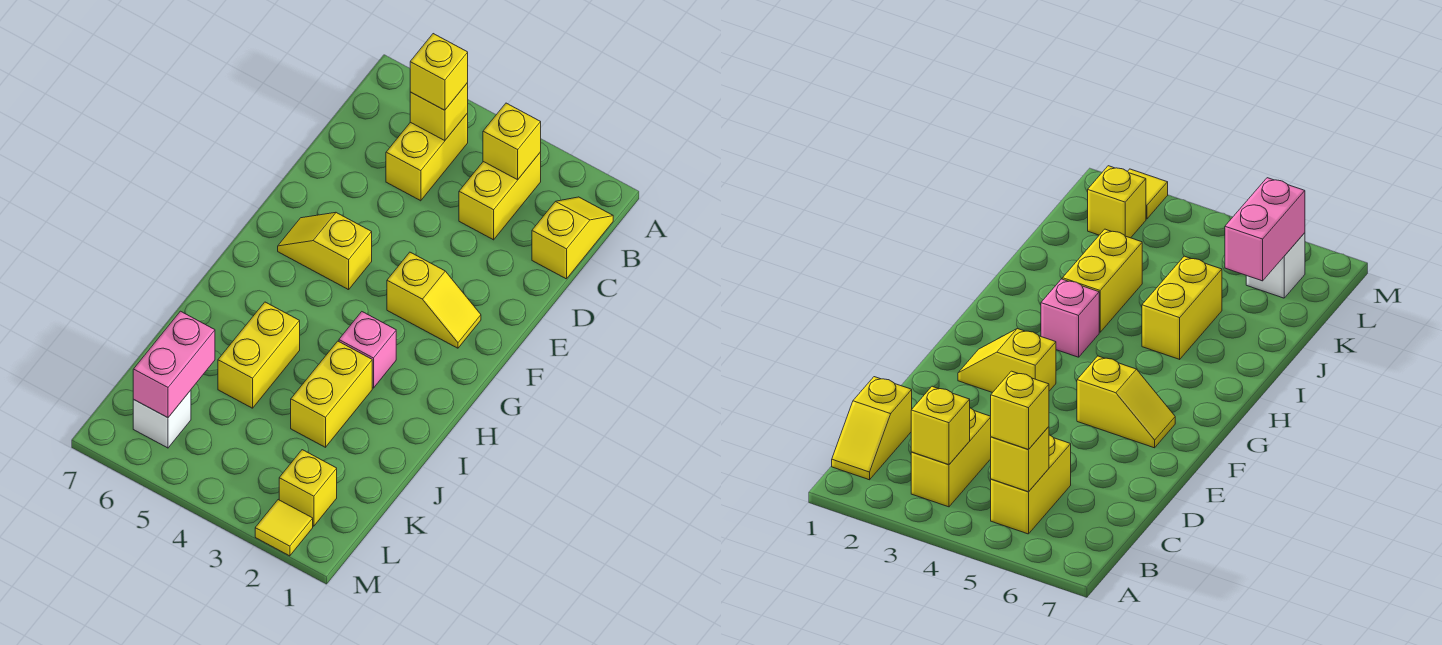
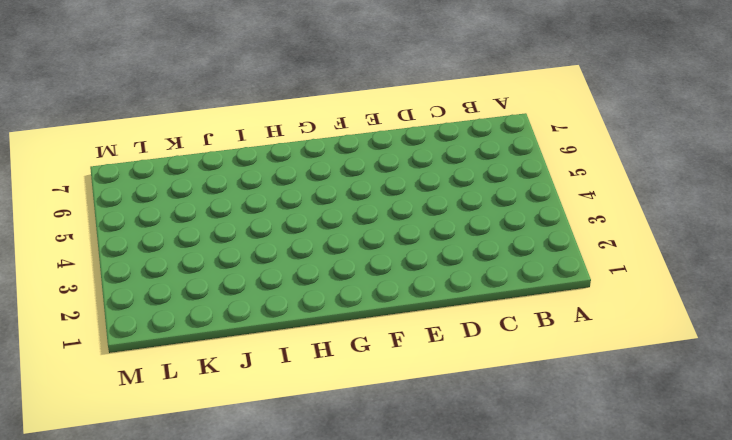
none -> yellow 1x2 slope [532,197,613,279]
none -> yellow 1x2 brick [459,152,541,240]
none -> yellow 1x2 brick [386,113,468,201]

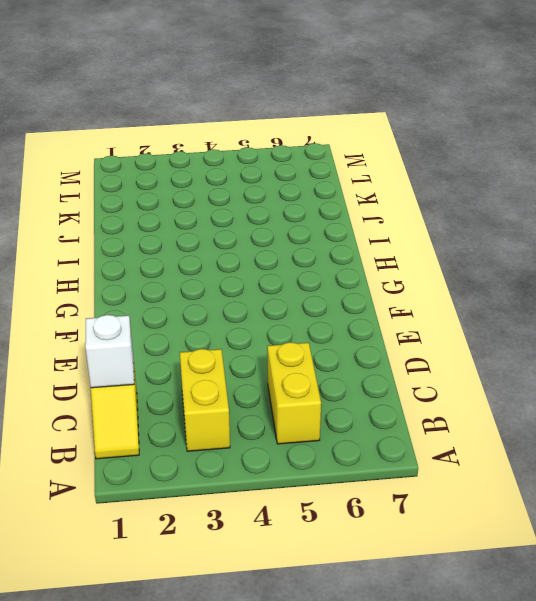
white 1x1 brick [85,315,134,388] -> white 1x1 brick moved to [133,390,191,448]
none -> yellow 1x2 slope [387,252,481,348]
none -> yellow 1x2 slope [278,212,372,290]
none -> pink 1x1 brick [339,312,396,388]

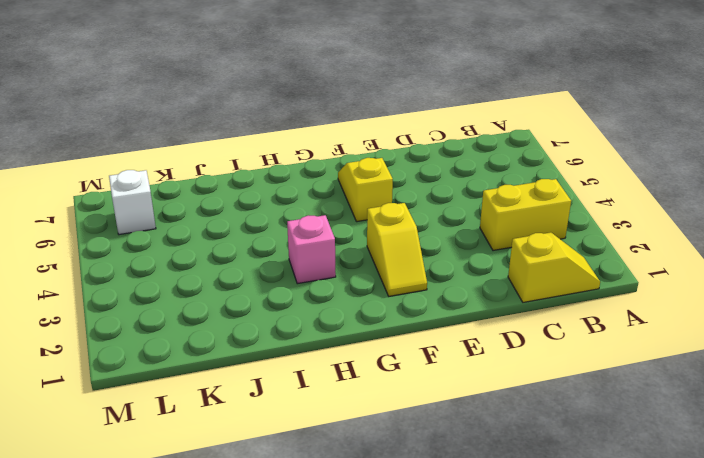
none -> yellow 1x2 brick [386,113,468,201]
none -> yellow 1x2 brick [291,341,372,447]
none -> yellow 1x2 brick [218,302,300,408]

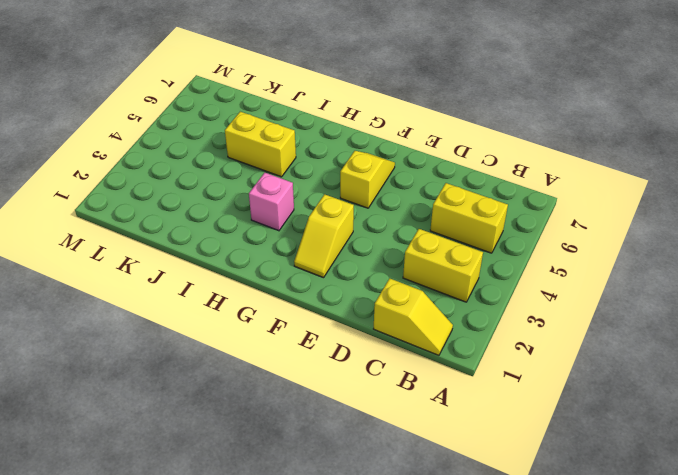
none -> yellow 1x2 brick [291,341,372,447]
none -> yellow 1x1 brick [279,450,337,526]
none -> white 1x1 brick [133,390,191,448]

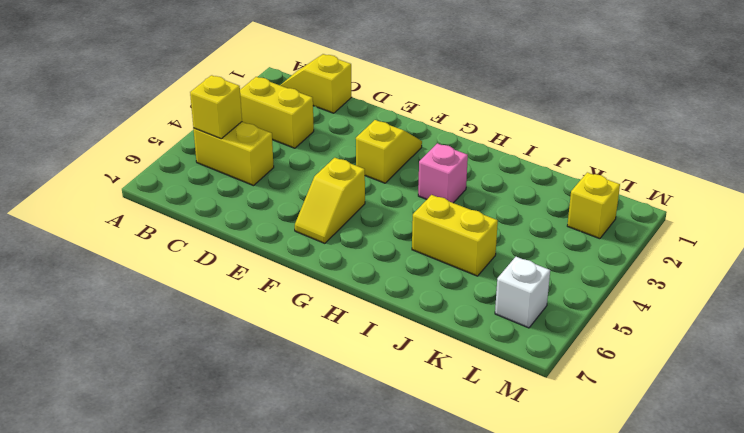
none -> yellow 1x2 brick [291,341,372,447]
none -> yellow 1x1 tile [255,500,313,556]
none -> yellow 1x1 brick [483,103,541,180]

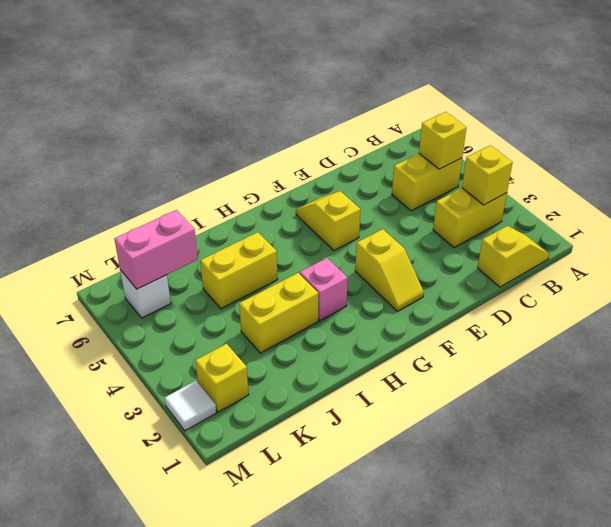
white 1x1 tile [165,381,216,431] -> yellow 1x1 tile [255,500,313,556]
none -> yellow 1x1 brick [410,34,468,110]

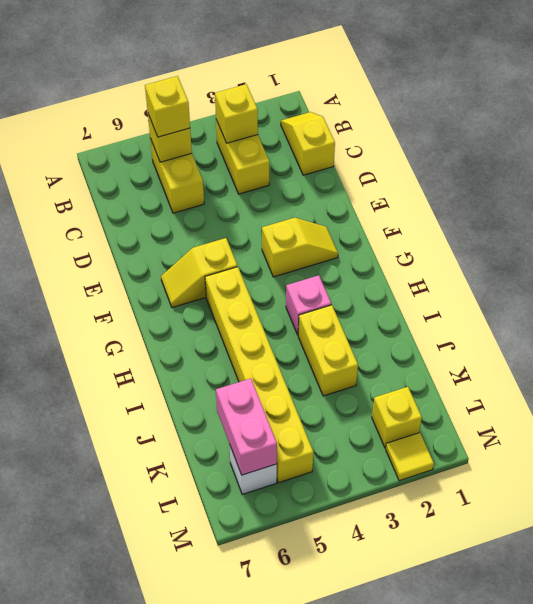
yellow 1x6 brick [205,267,313,483] -> yellow 1x2 brick [218,302,300,408]

